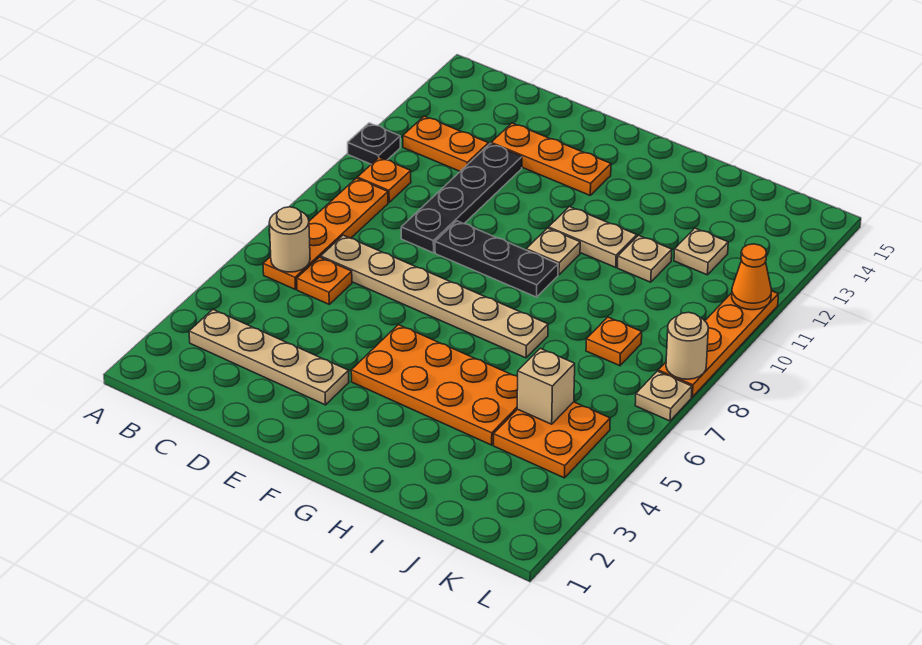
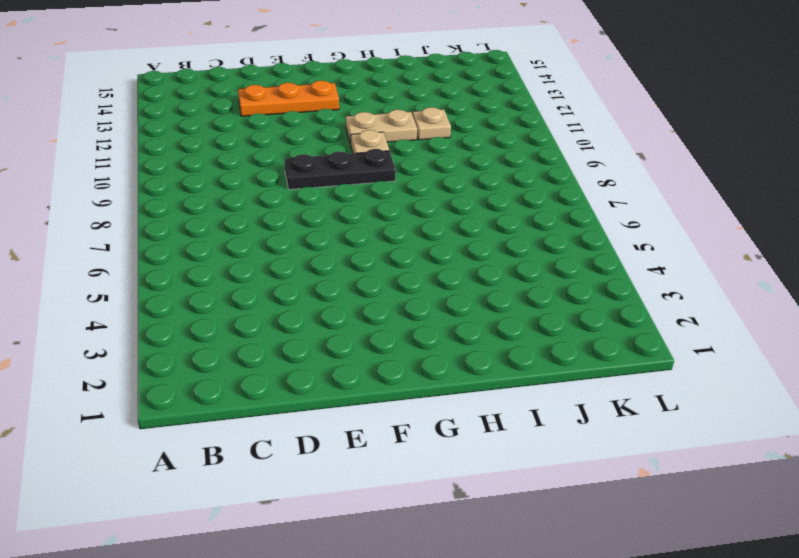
none -> black 1x1 plate [348,123,400,164]
none -> tan 1x4 plate [189,310,349,405]
none -> orange 1x4 plate [263,178,388,290]

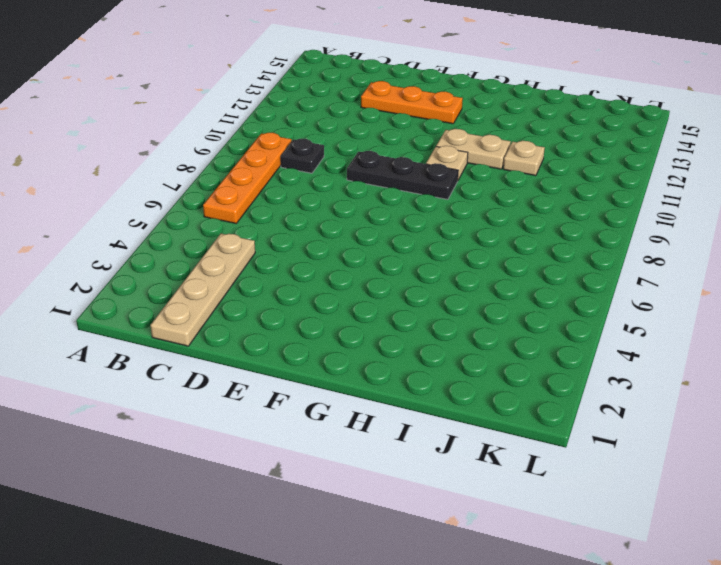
tan 1x4 plate [150,234,255,346] -> tan 1x4 plate turned to [189,310,349,405]
black 1x1 plate [281,139,324,173] -> black 1x1 plate moved to [348,123,400,164]
none -> orange 1x1 plate [357,157,411,202]
none -> orange 1x2 plate [403,116,489,171]
none -> orange 1x1 plate [297,257,352,304]

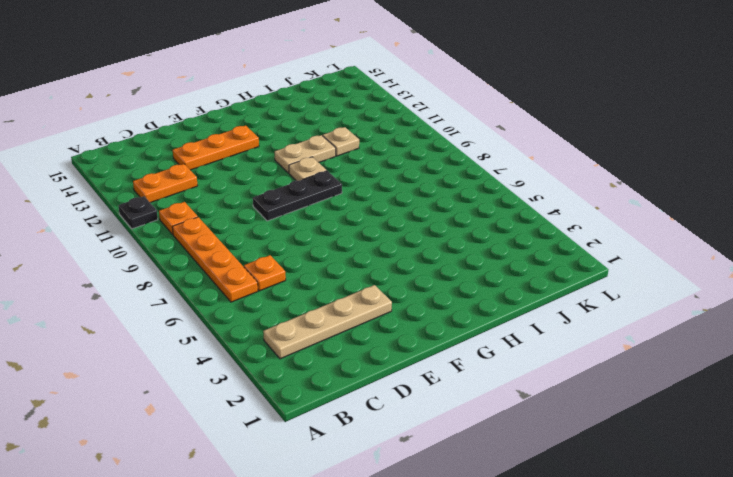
none -> tan 1x6 plate [321,235,548,358]
none -> black 1x4 plate [401,144,522,253]
none -> orange 2x4 plate [351,325,518,445]

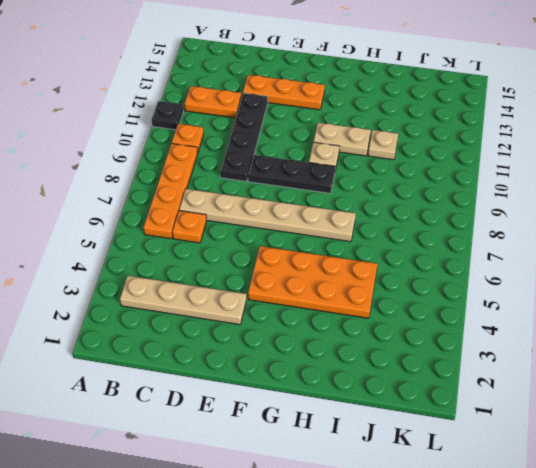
none -> orange 2x2 plate [494,402,610,478]
none -> orange 1x1 plate [586,317,642,366]
none -> tan 1x1 plate [674,228,728,275]

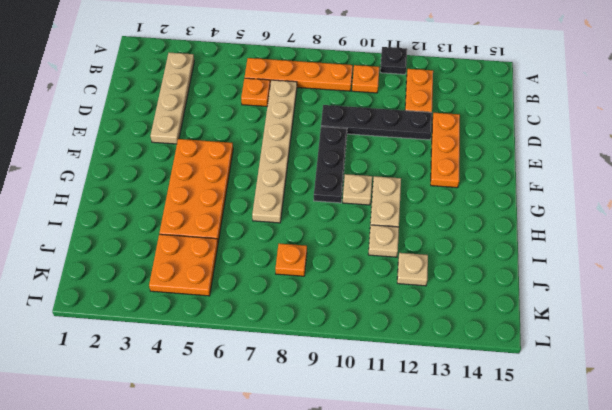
none -> tan 1x1 plate [635,371,692,421]
none -> orange 1x4 plate [658,291,778,397]
none -> tan 1x1 round brick [269,207,310,272]

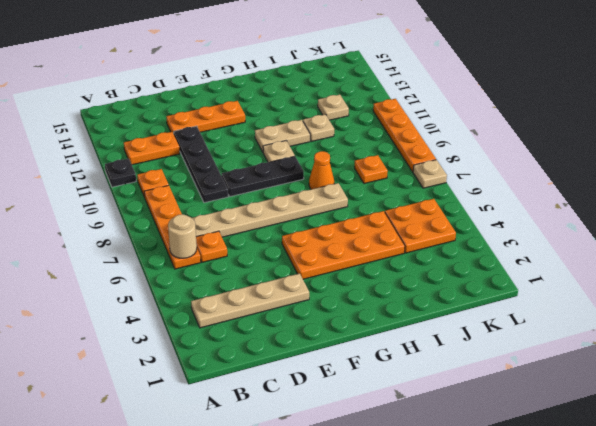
orange 1x1 cone [309,151,334,189] -> orange 1x1 cone moved to [732,244,772,310]
none -> tan 1x1 brick [517,348,575,424]
none -> tan 1x1 round brick [666,312,708,379]

